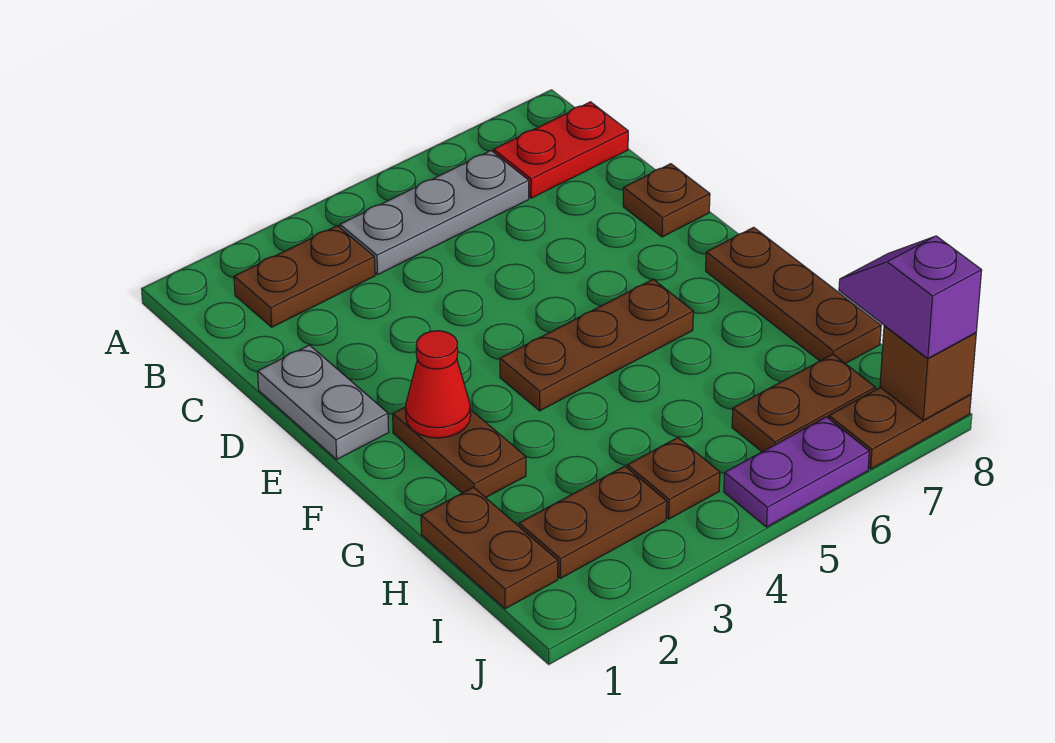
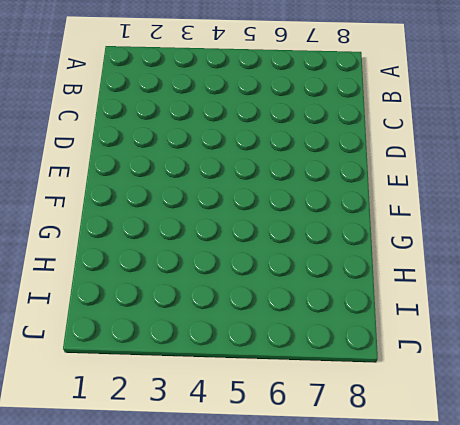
none -> brown 1x2 plate [234,226,375,327]
none -> grey 1x3 plate [340,151,529,275]
none -> red 1x2 plate [494,102,628,198]

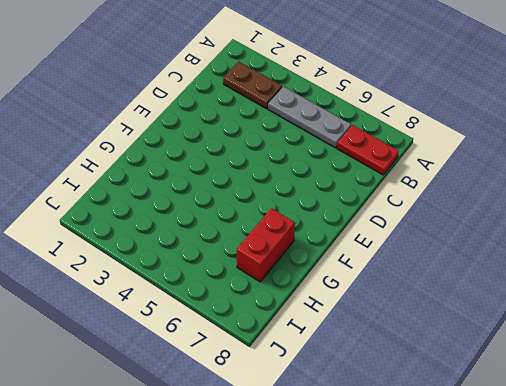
red 1x2 brick [237,208,295,282] -> none
none -> grey 1x2 plate [258,345,389,459]
none -> brown 1x1 plate [623,164,710,237]
none -> brown 1x2 plate [393,407,526,498]

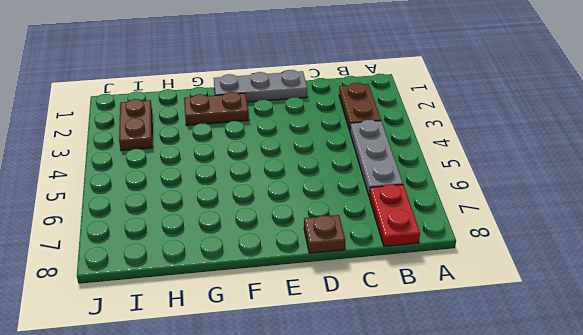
grey 1x3 plate [214,70,307,102] -> grey 1x2 plate [258,345,389,459]
none -> brown 1x3 plate [500,279,693,411]
none -> brown 1x3 plate [706,227,881,364]
none -> brown 1x2 plate [421,487,558,609]

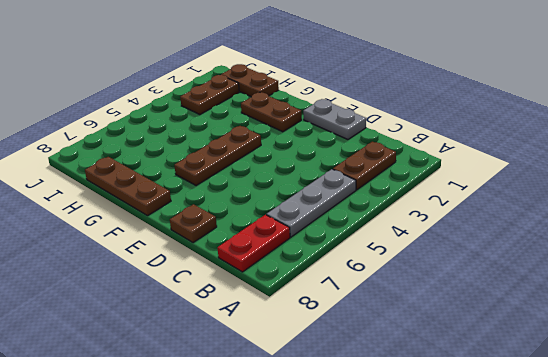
none -> brown 1x1 plate [627,438,720,519]
none -> brown 1x2 plate [732,354,875,452]
none -> purple 1x2 plate [724,417,869,527]

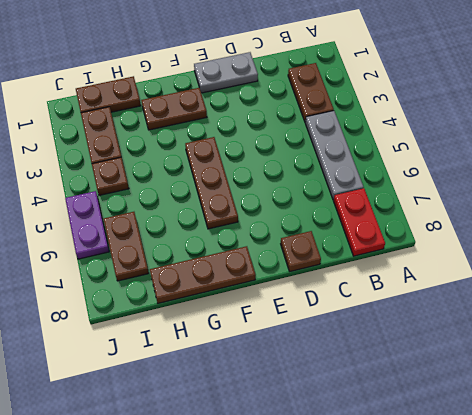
none -> brown 1x2 plate [829,387,971,469]
none -> red 1x1 cone [405,331,471,438]
none -> brown 1x1 brick [880,326,976,420]

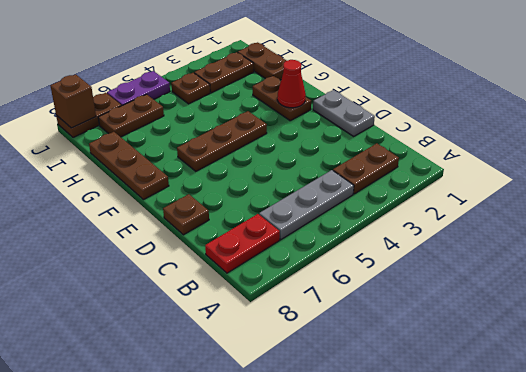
none -> purple 1x2 slope [839,236,982,358]

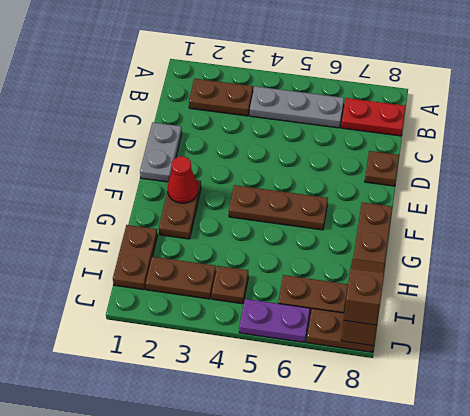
brown 1x2 slope [344,259,385,325] -> purple 1x2 slope [839,236,982,358]

